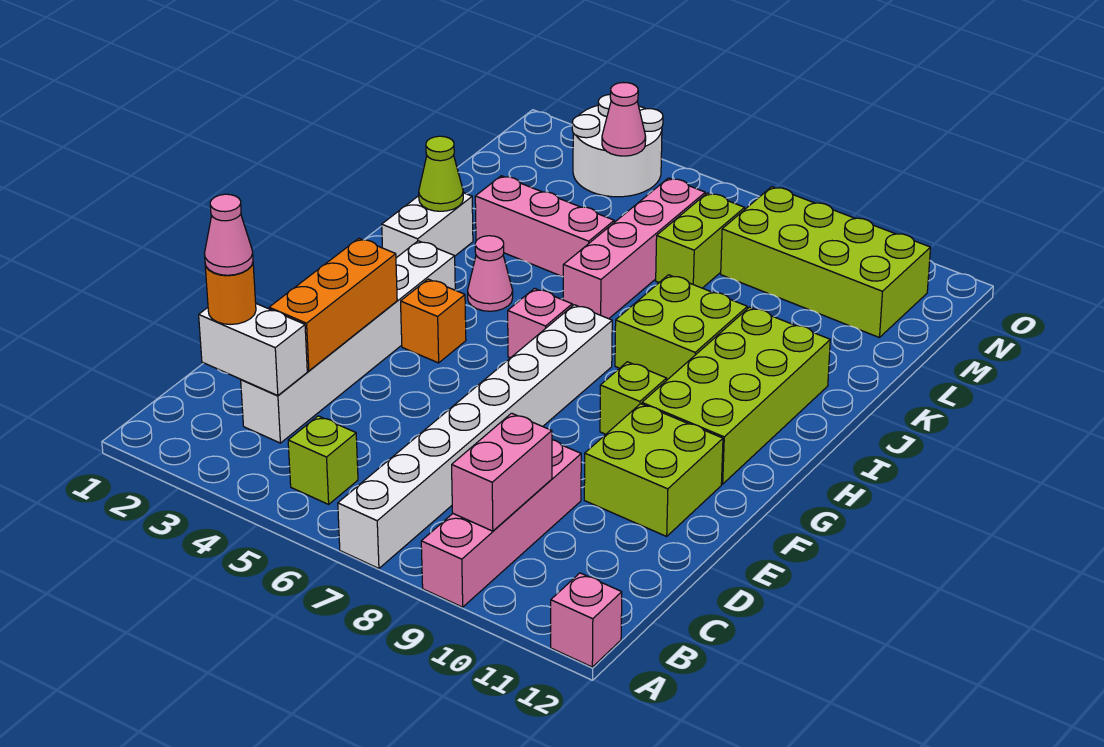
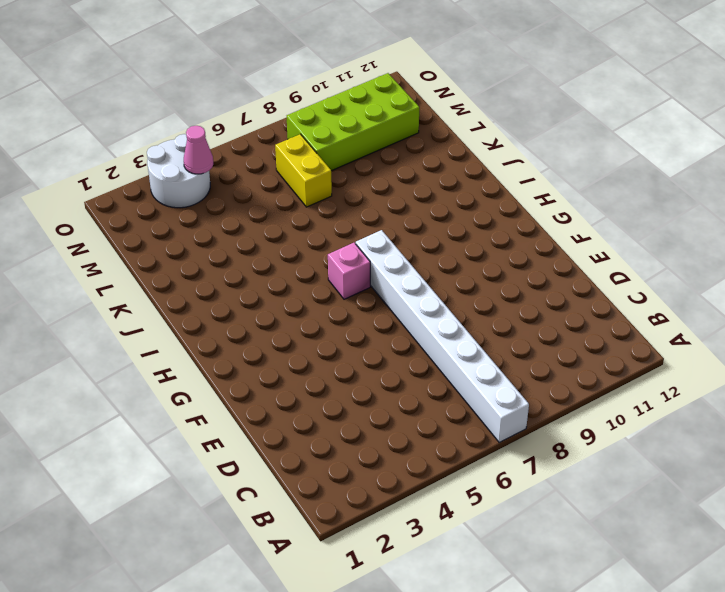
yellow 1x2 brick [275,134,332,207] -> lime 1x2 brick [656,193,745,288]
none -> pink 1x4 brick [421,440,581,607]
none -> pink 1x1 brick [551,573,622,667]
none -> lime 1x1 brick [288,416,358,504]

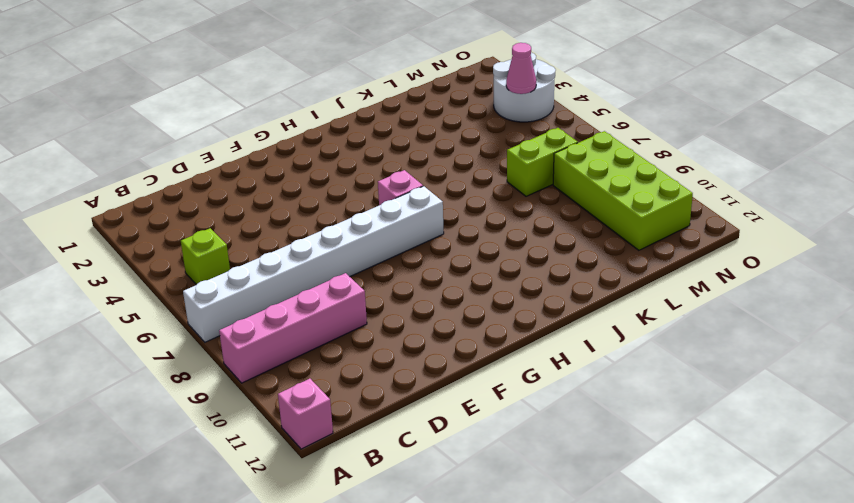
none -> white 1x6 brick [241,241,455,443]
none -> lime 2x2 brick [584,404,723,536]
none -> orange 1x1 brick [401,279,466,363]

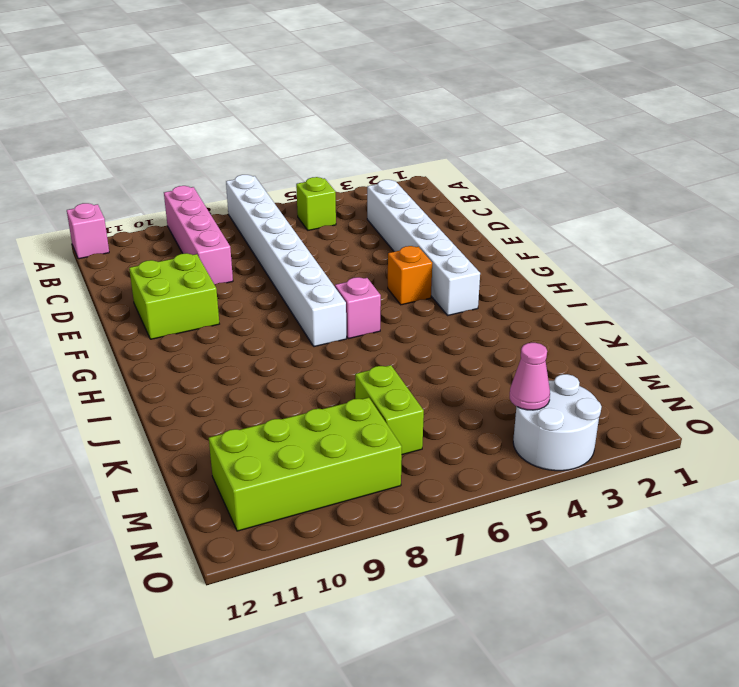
none -> lime 1x1 brick [600,362,667,434]
none -> lime 2x4 brick [642,307,830,484]
none -> white 1x2 brick [382,193,473,258]

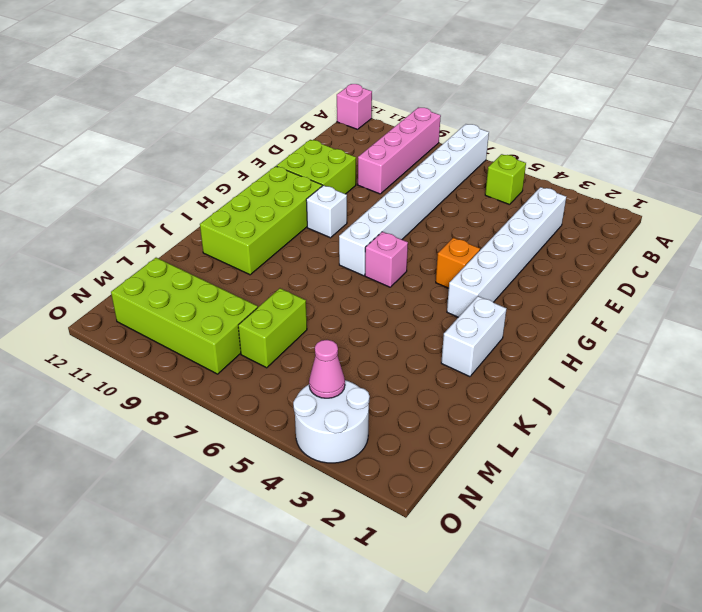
white 1x1 brick [306,185,347,238] -> lime 1x1 brick [600,362,667,434]
none -> pink 1x1 cone [468,236,513,311]
none -> lime 2x2 brick [615,275,747,381]
none -> pink 1x4 brick [563,178,705,319]

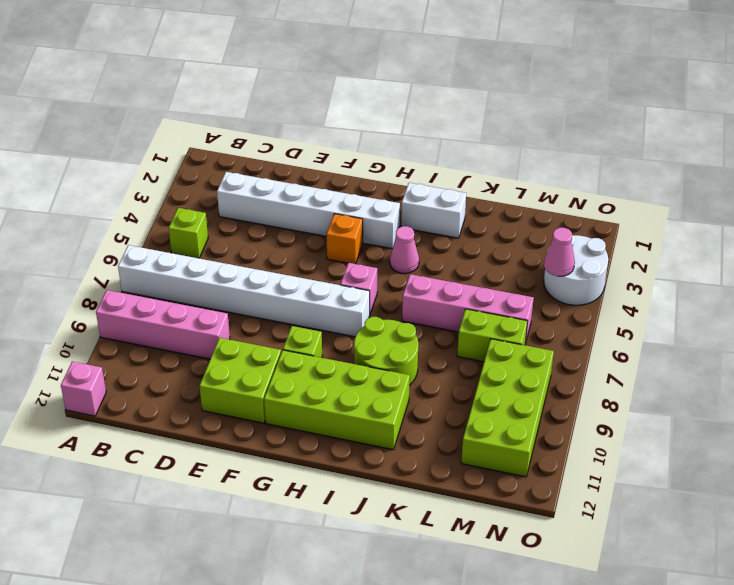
lime 2x2 round brick [354,317,418,385] -> lime 2x2 brick [615,275,747,381]
none -> pink 1x3 brick [475,176,614,277]
none -> pink 1x2 brick [452,413,552,531]
none -> white 1x2 brick [199,304,307,396]

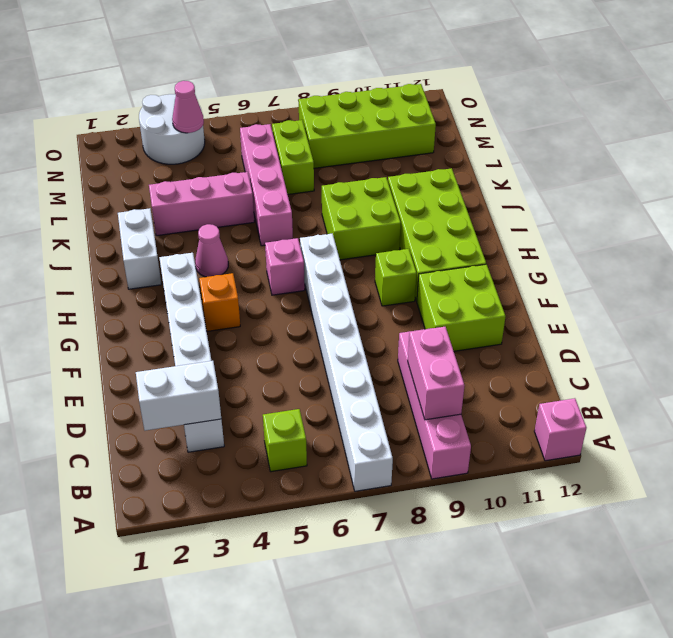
none -> orange 1x3 brick [269,238,397,371]
none -> lime 1x1 cone [419,136,463,211]
none -> orange 1x1 round brick [205,263,256,324]

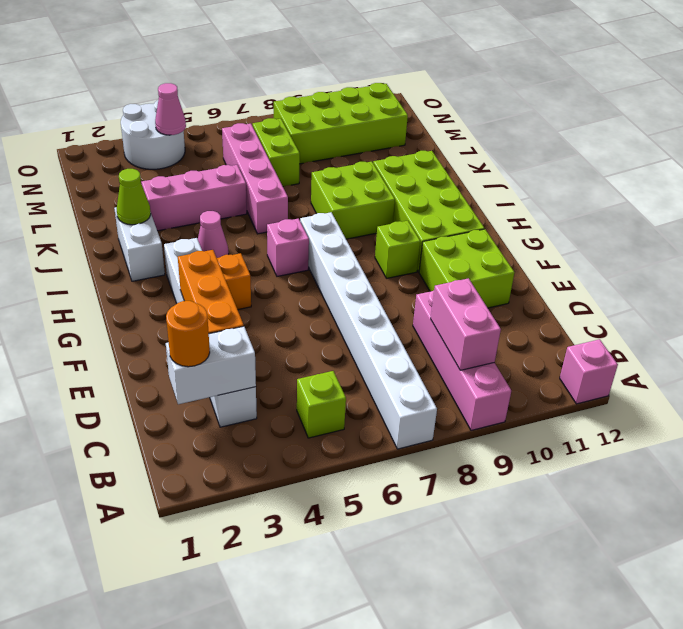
none -> pink 1x1 cone [205,194,253,275]

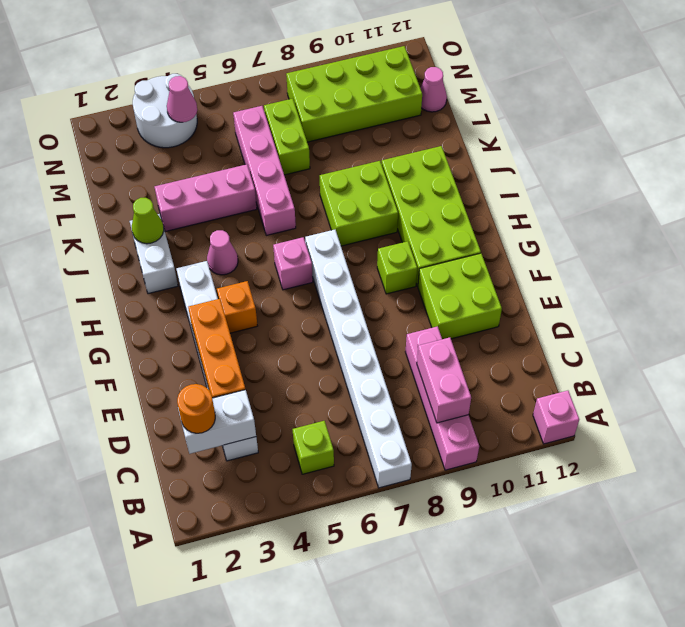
pink 1x1 cone [420,67,447,112] -> pink 1x1 cone moved to [205,194,253,275]

